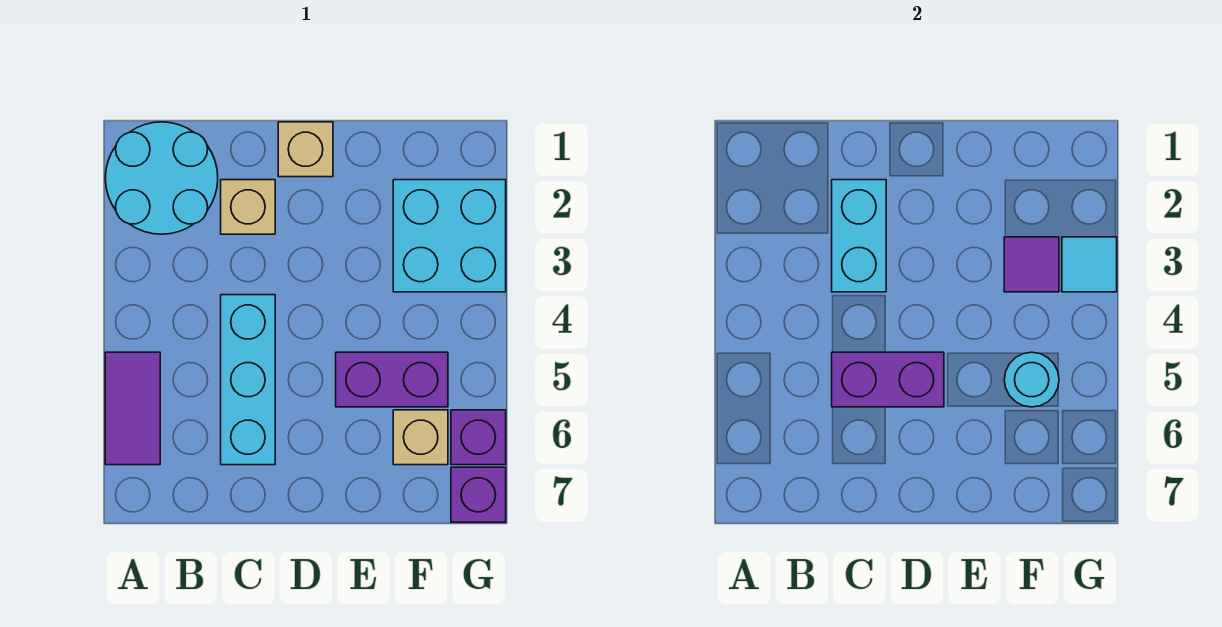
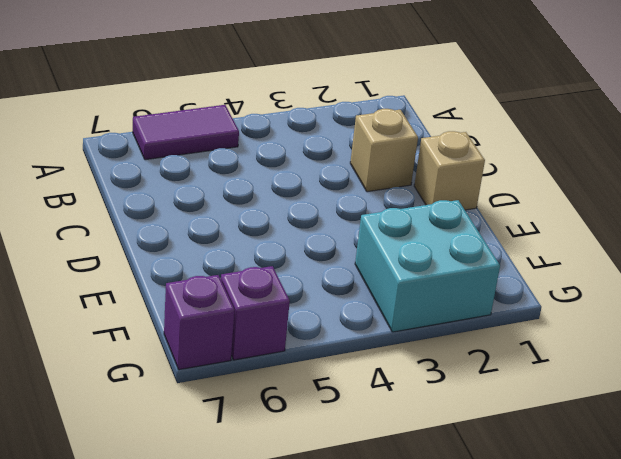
none -> cyan 2x2 round brick [105,122,218,234]
none -> cyan 1x3 brick [221,295,275,465]
none -> purple 1x2 brick [336,352,448,407]

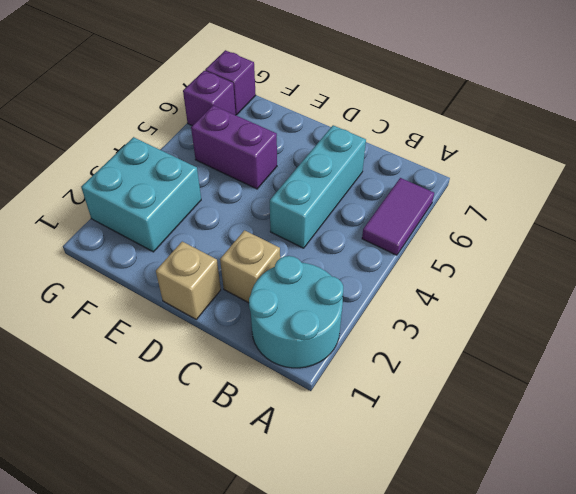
none -> tan 1x1 brick [393,410,448,465]
none -> cyan 1x2 brick [832,180,886,292]
none -> purple 1x2 brick [832,352,944,407]

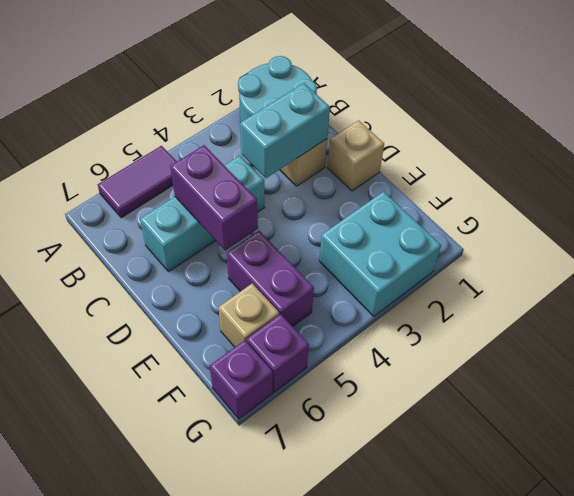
none -> purple 1x1 tile [1004,237,1059,292]
none -> cyan 1x1 round brick [1004,352,1059,407]
none -> cyan 1x1 tile [1062,237,1117,292]

